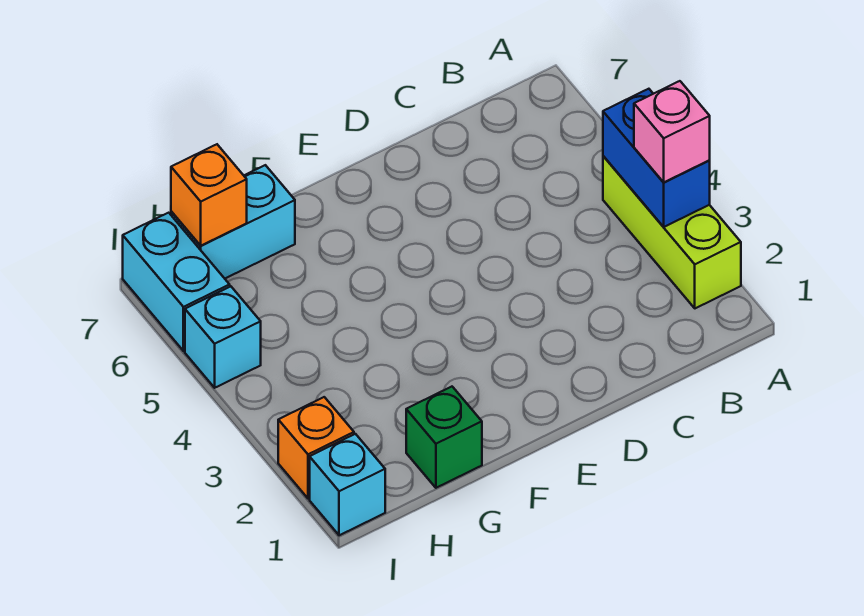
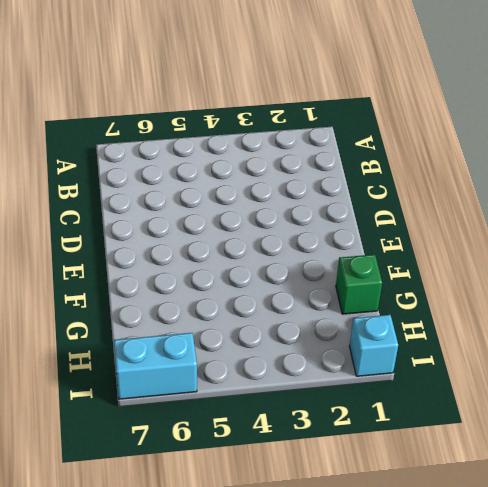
none -> lime 1x3 brick [603,156,741,308]
none -> cyan 1x2 brick [171,165,295,278]

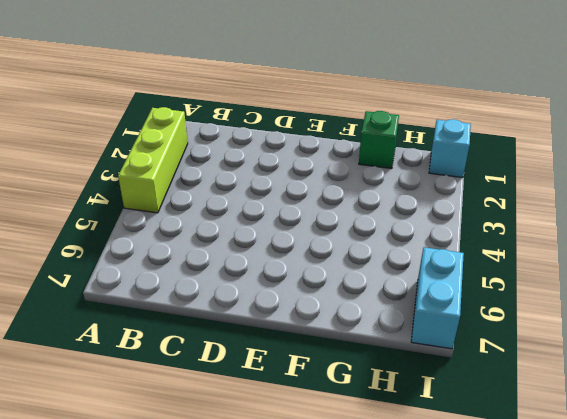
none -> cyan 1x2 brick [171,165,295,278]
none -> orange 1x1 brick [278,397,354,498]

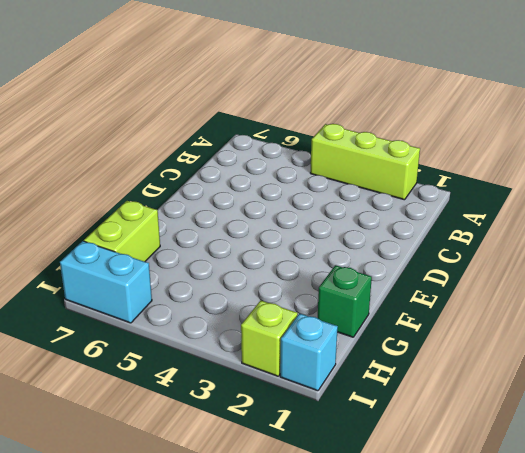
lime 1x2 brick [84,201,160,262] -> cyan 1x2 brick [171,165,295,278]
lime 1x1 brick [241,300,298,376] -> orange 1x1 brick [278,397,354,498]
none -> cyan 1x1 brick [185,286,261,388]
none -> blue 1x2 brick [603,89,710,227]

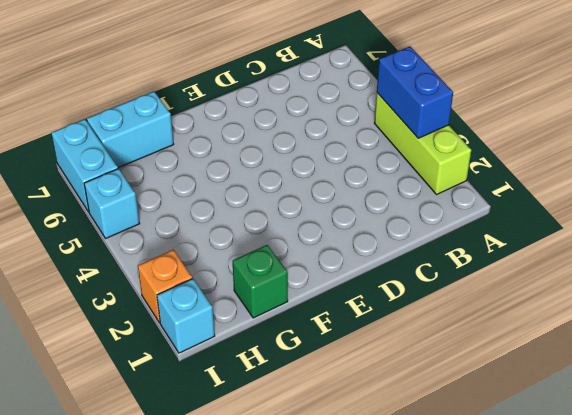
none -> orange 1x1 brick [171,144,247,246]
none -> pink 1x1 brick [634,81,710,182]

